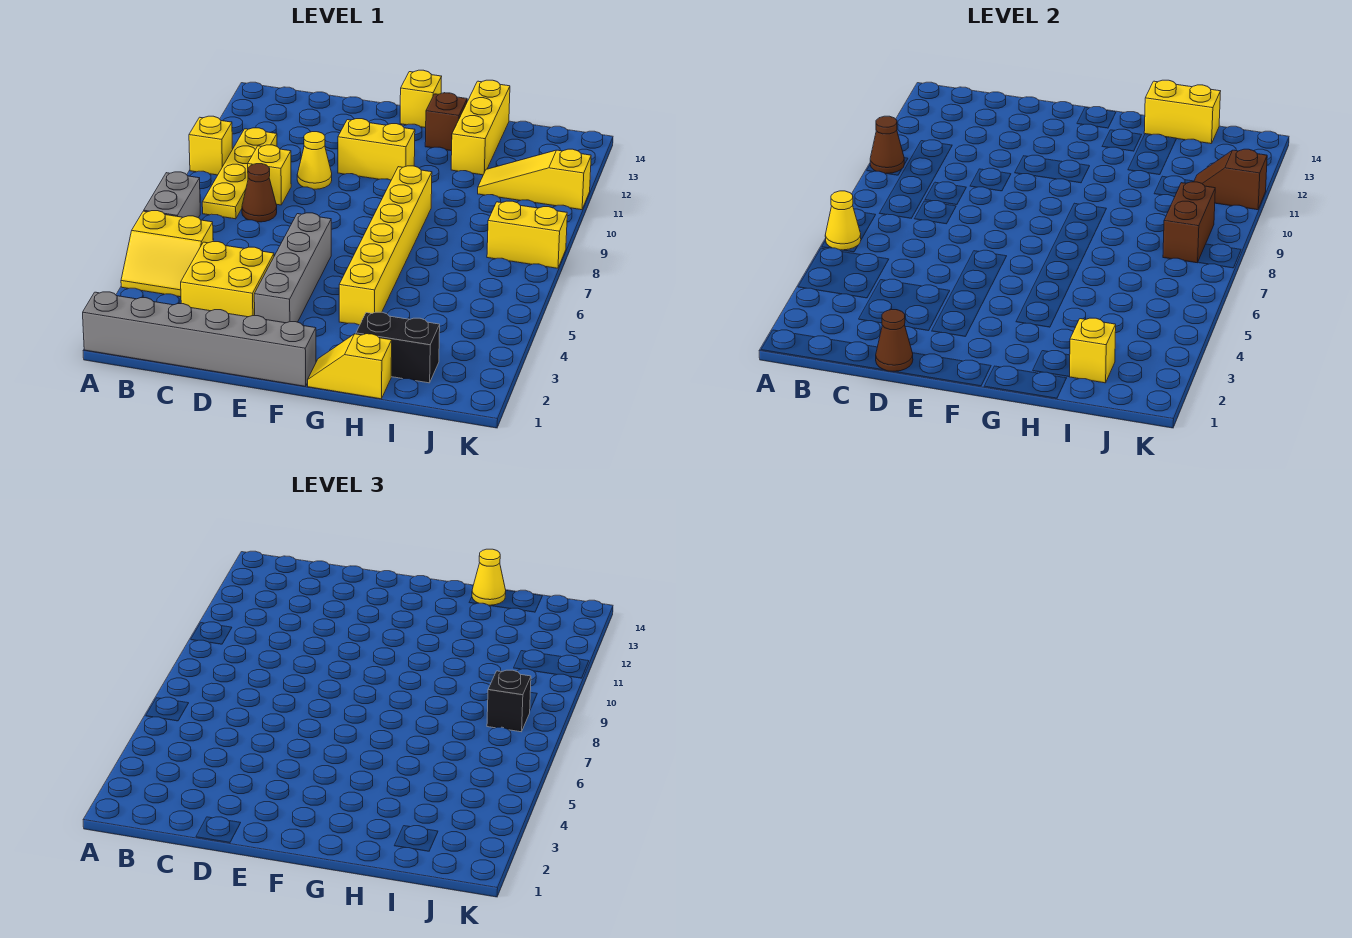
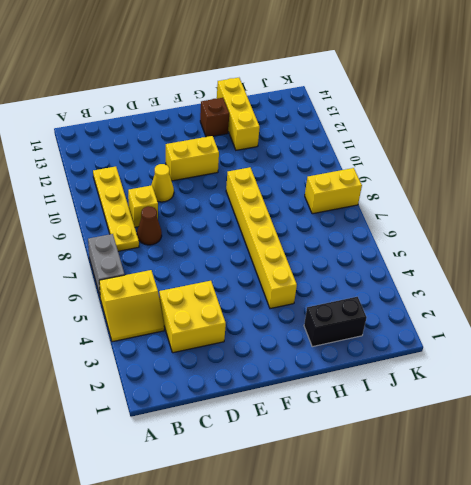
none -> grey 1x6 brick [83,292,316,386]
none -> yellow 1x1 brick [189,116,233,175]
none -> grey 1x4 brick [254,213,331,323]

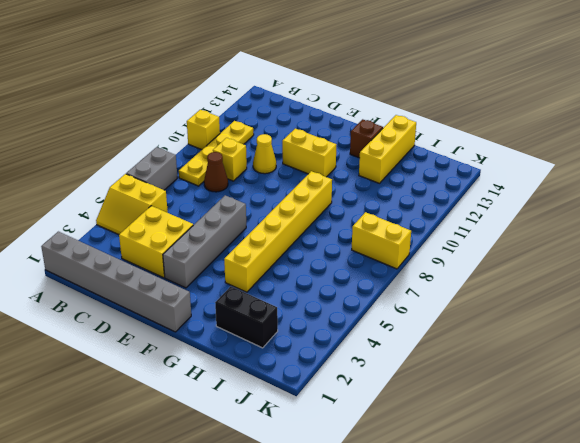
none -> yellow 1x1 brick [400,70,442,128]
none -> yellow 1x2 slope [308,334,392,399]
none -> yellow 1x3 slope [478,149,591,210]

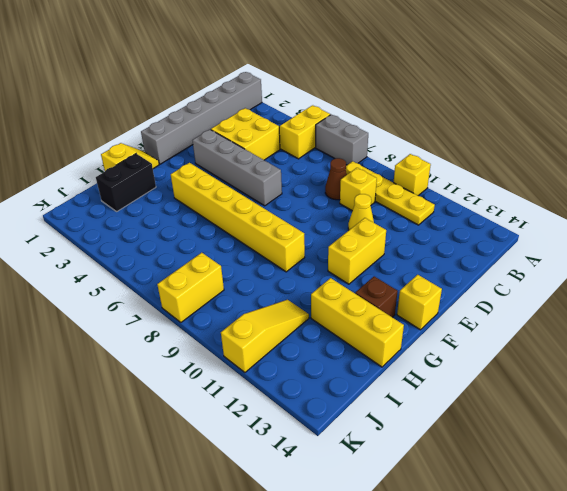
none -> yellow 1x1 cone [825,191,861,250]
none -> brown 1x1 cone [870,116,904,174]
none -> brown 1x1 cone [876,310,913,372]

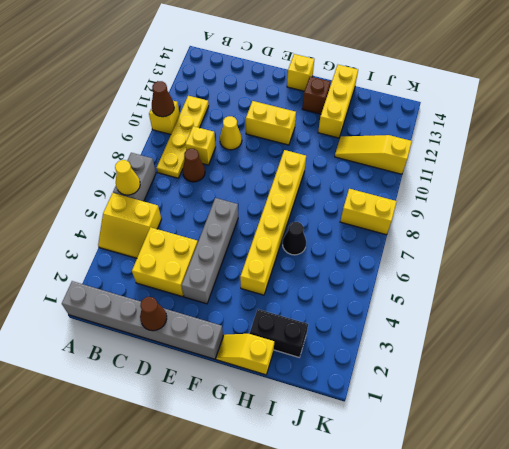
black 1x1 cone [283,222,306,255] -> none
none -> yellow 1x2 brick [1144,80,1220,144]
none -> yellow 1x1 brick [1069,318,1116,383]
none -> brown 1x2 brick [1163,182,1215,263]

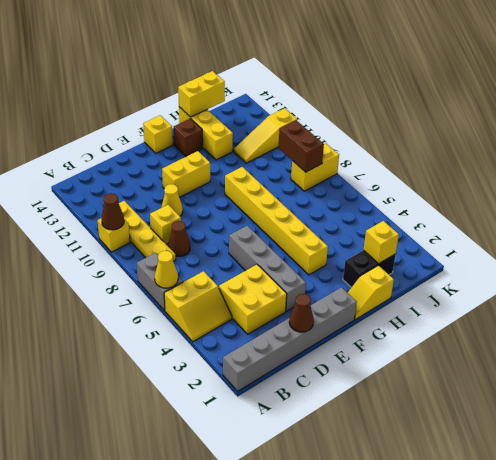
none -> brown 1x2 slope [1194,149,1267,210]
none -> yellow 1x1 cone [472,549,506,606]
none -> black 1x1 brick [487,670,531,732]

